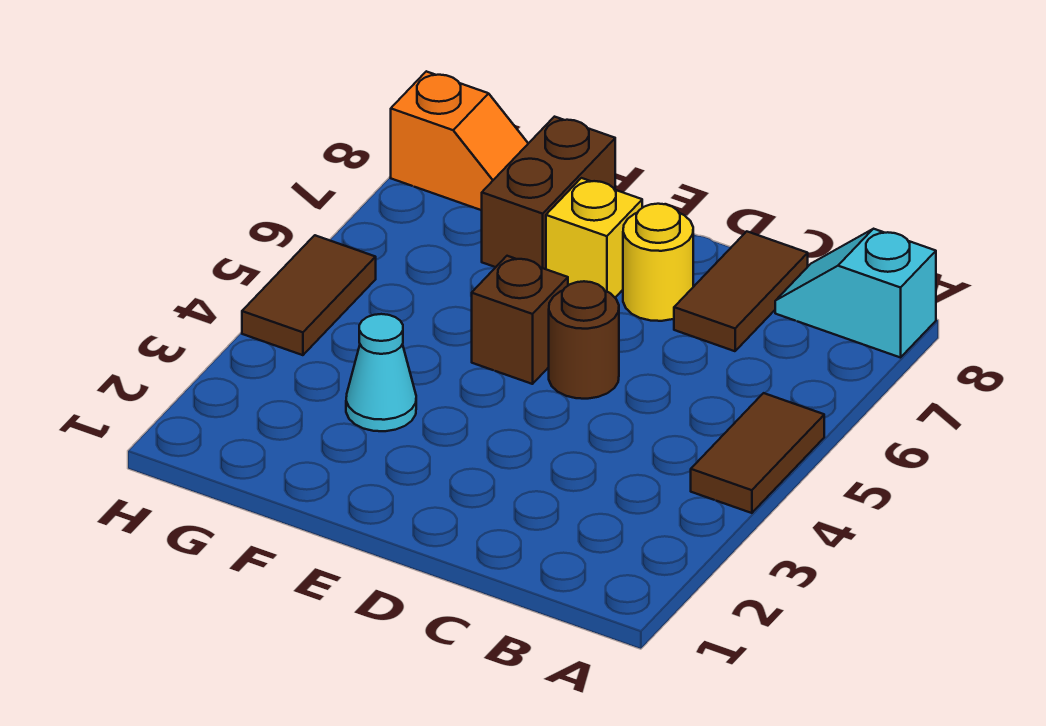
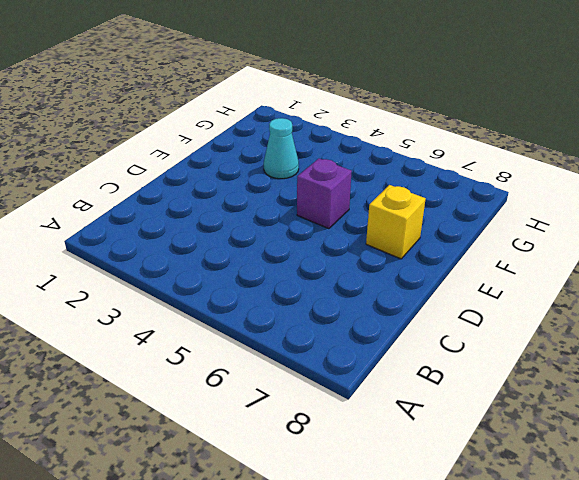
purple 1x1 brick [297,159,352,229] -> brown 1x1 brick [472,256,568,384]
none -> brown 1x2 tile [691,393,824,513]
none -> cyan 1x2 slope [775,229,936,358]

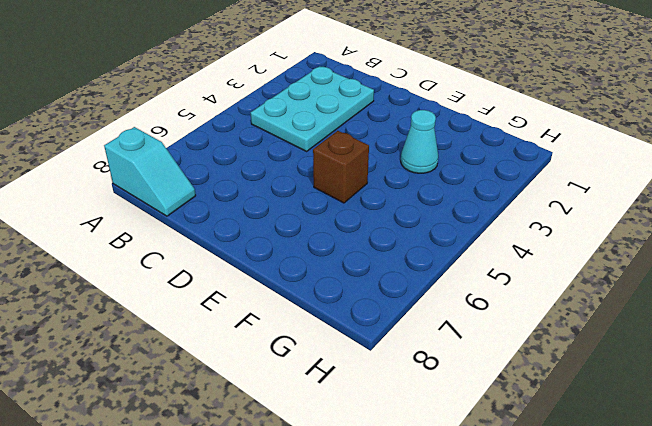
cyan 2x3 plate [251,66,374,151] -> none
none -> brown 1x2 tile [691,393,824,513]
none -> brown 1x2 tile [674,231,808,351]

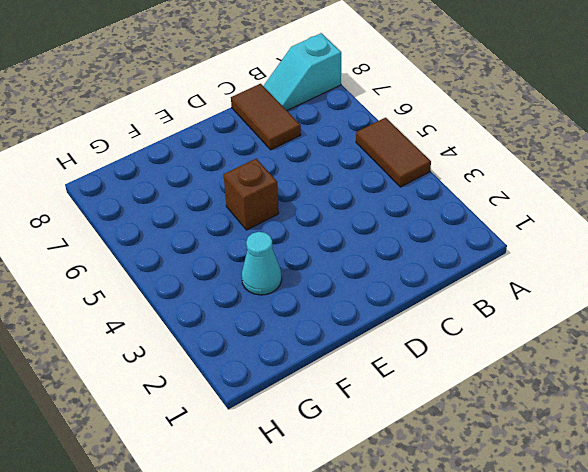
none -> brown 1x1 round brick [549,281,619,399]
none -> yellow 1x1 round brick [623,204,693,321]

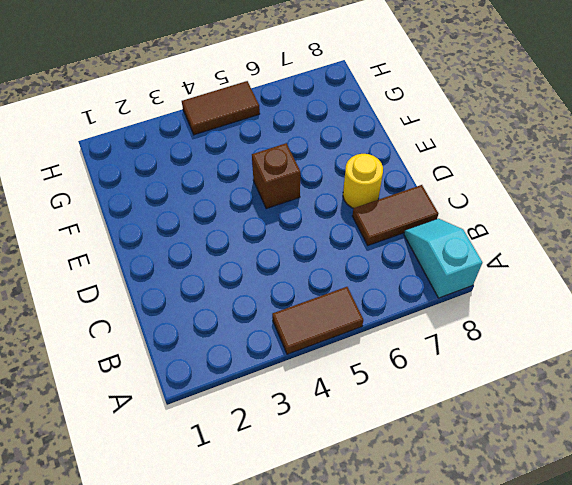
none -> brown 1x1 round brick [549,281,619,399]
none -> yellow 1x1 brick [546,178,642,297]

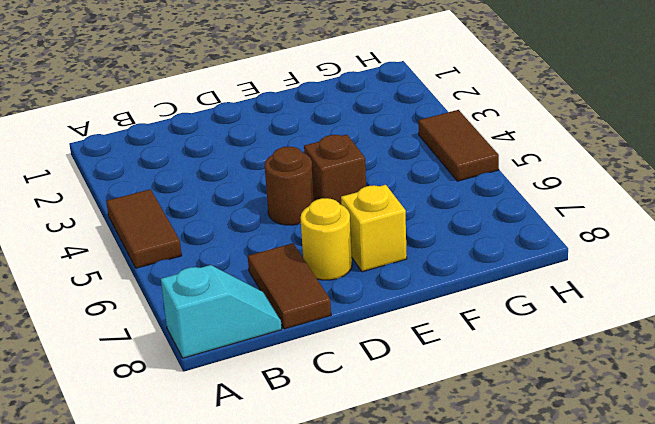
none -> cyan 1x1 cone [346,314,416,431]
none -> brown 1x2 brick [482,117,615,269]

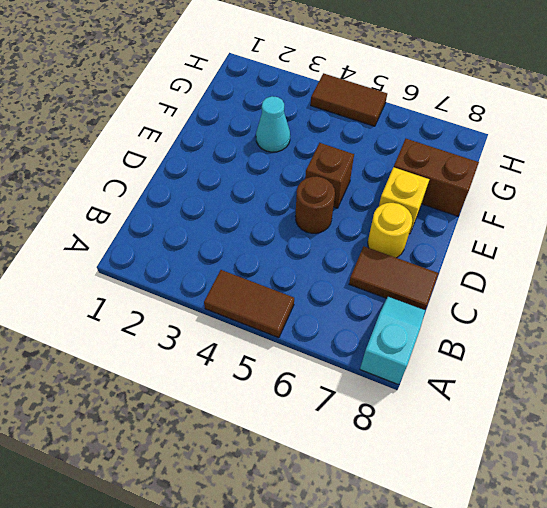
none -> orange 1x2 slope [391,71,528,210]

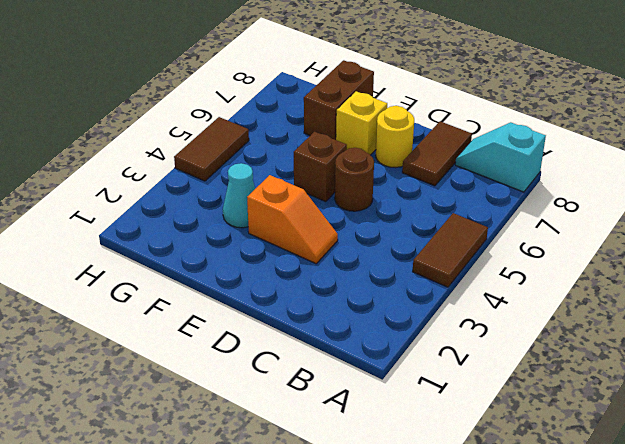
orange 1x2 slope [247,175,338,264] -> orange 1x2 slope moved to [391,71,528,210]

